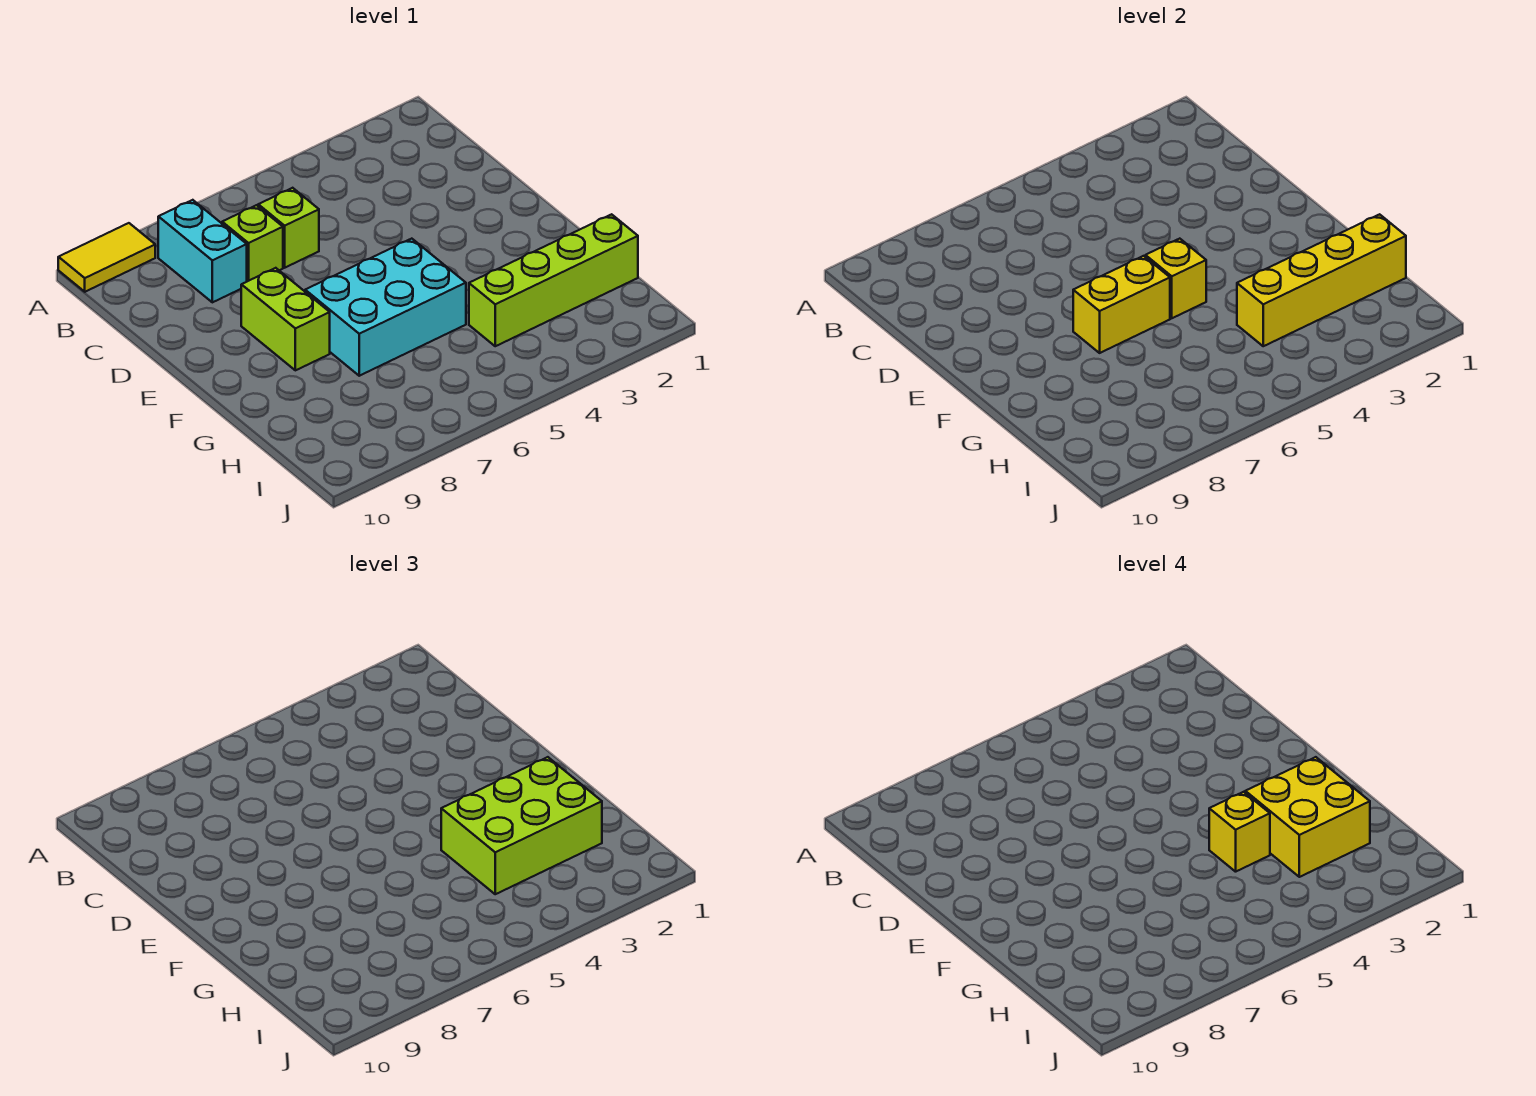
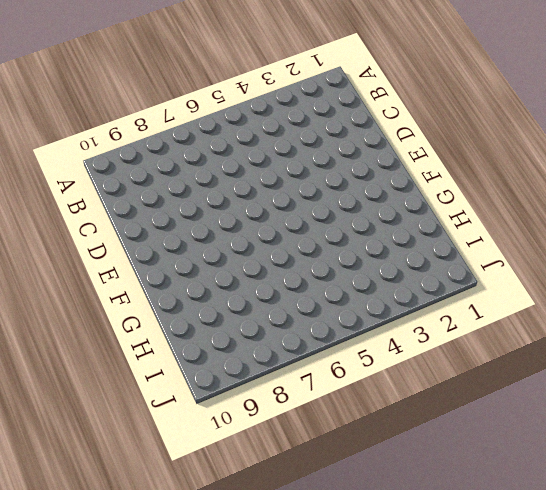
none -> yellow 1x2 tile [58,223,155,292]
none -> cyan 1x2 brick [158,200,247,302]
none -> lime 1x1 brick [258,188,319,268]

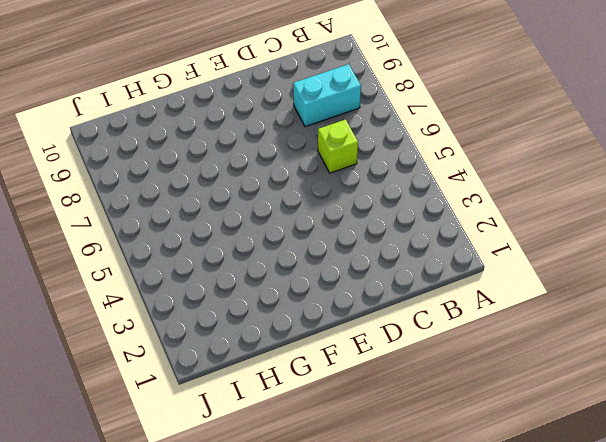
none -> yellow 1x2 tile [58,223,155,292]
none -> lime 1x1 brick [222,205,283,281]
none -> lime 1x2 brick [241,268,330,370]

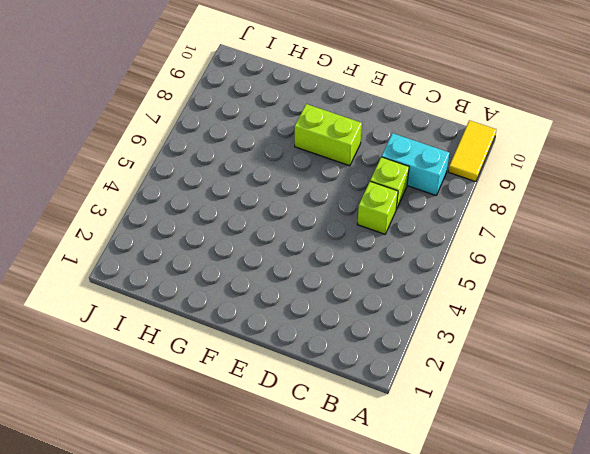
none -> cyan 2x3 brick [305,239,466,376]
none -> lime 1x4 brick [469,214,638,346]
none -> yellow 1x1 brick [1145,239,1206,318]

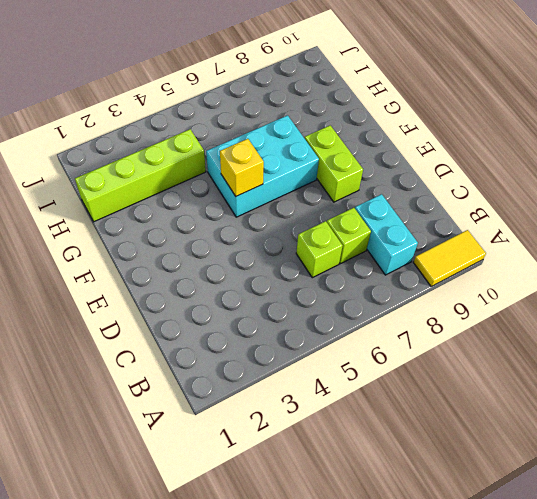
none -> yellow 1x2 brick [1073,256,1170,353]
none -> yellow 1x4 brick [1237,214,1406,346]
none -> lime 2x3 brick [441,757,602,894]

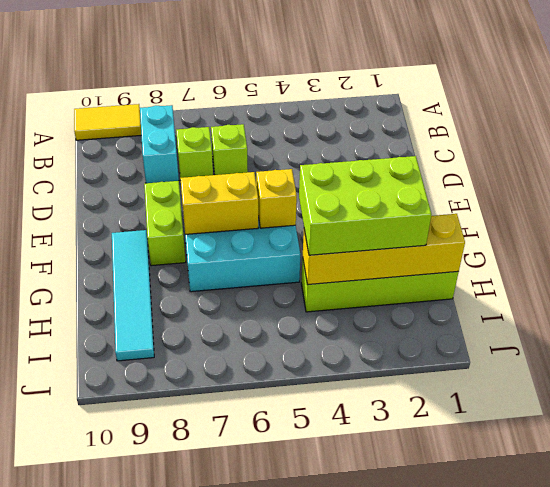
cyan 1x4 tile [112,230,154,361] -> none
none -> yellow 2x2 brick [1245,757,1370,877]
none -> yellow 1x1 brick [1209,792,1270,872]

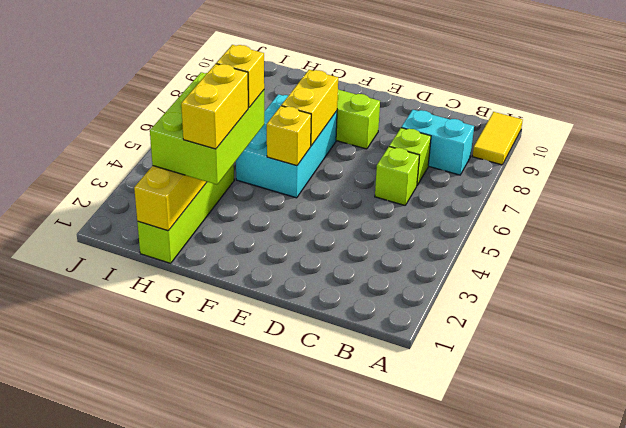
yellow 1x2 brick [181,64,248,149] -> yellow 2x2 brick [1245,757,1370,877]

